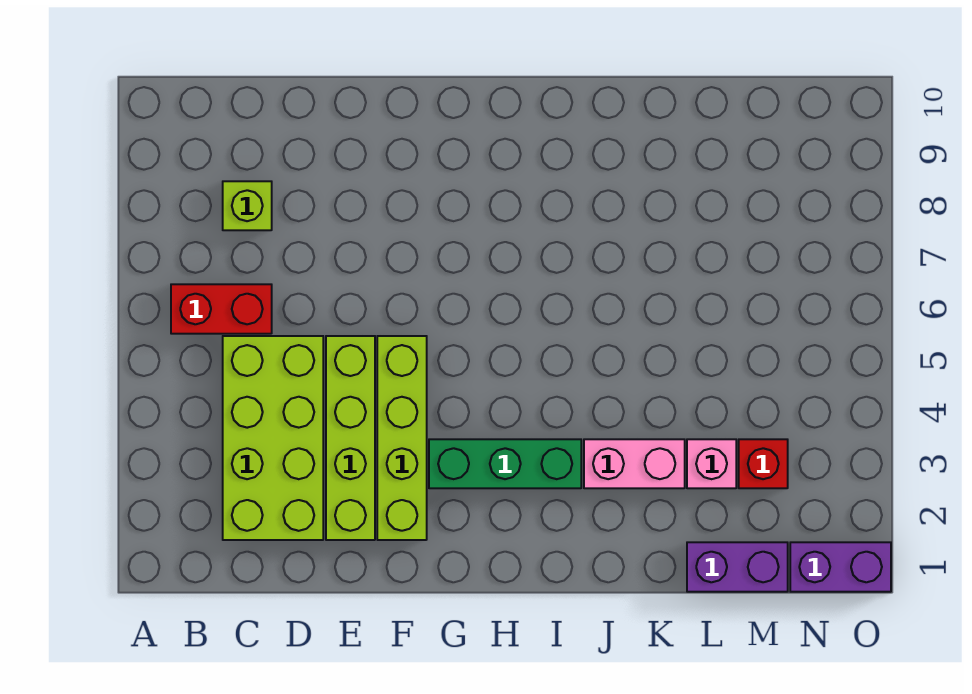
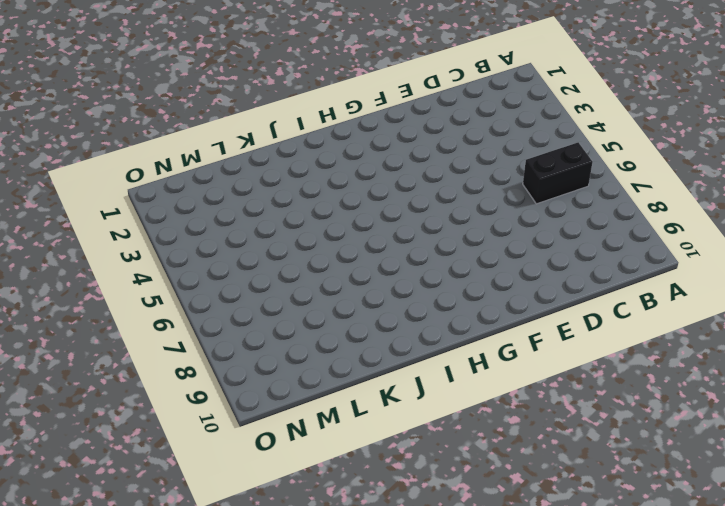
black 1x2 brick [523,142,593,204] -> red 1x2 brick [171,284,272,334]
none -> lime 2x4 brick [223,336,323,540]
none -> lime 1x1 brick [223,181,272,230]

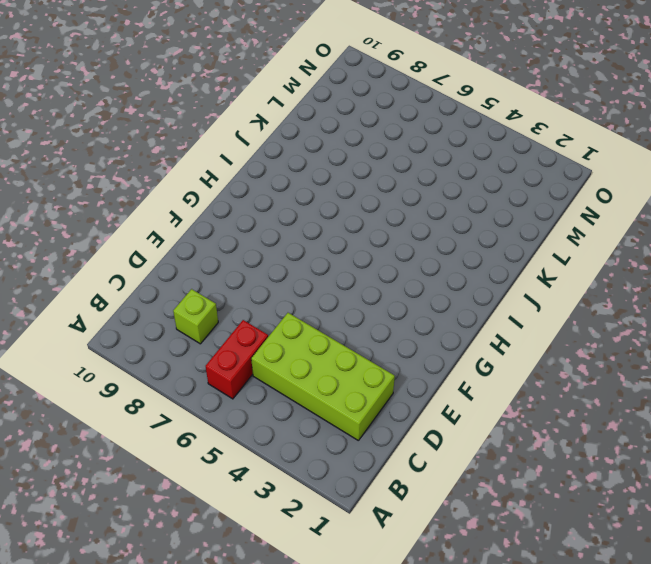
none -> lime 1x4 brick [326,336,375,540]
none -> lime 1x4 brick [377,336,427,540]

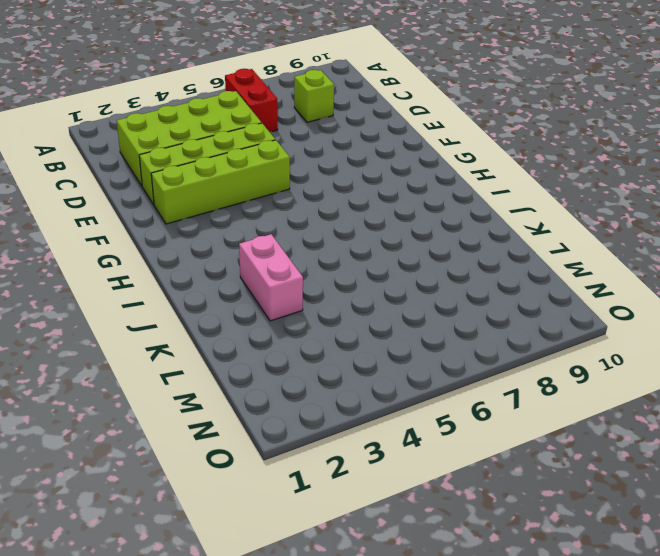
none -> green 1x3 brick [429,439,581,488]
none -> purple 1x2 brick [687,542,788,592]

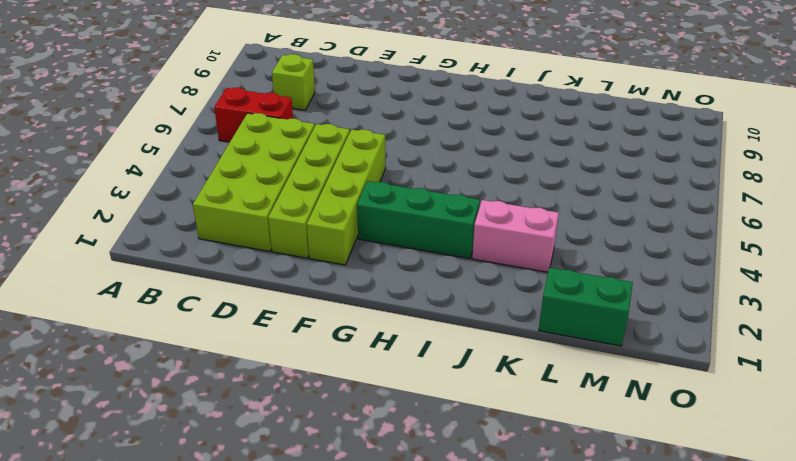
green 1x2 brick [539,268,633,346] -> purple 1x2 brick [687,542,788,592]
none -> pink 1x1 brick [687,439,736,488]
none -> red 1x1 brick [739,439,788,488]

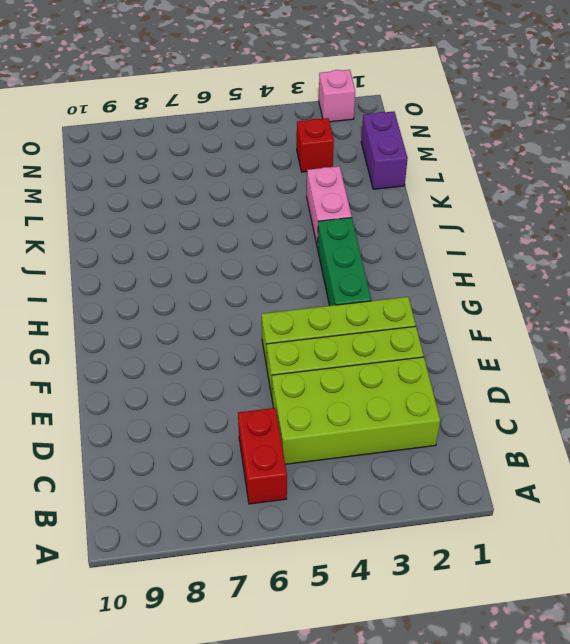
pink 1x1 brick [319,70,355,122] -> pink 1x1 brick moved to [687,439,736,488]
none -> lime 1x1 brick [223,181,272,230]
none -> purple 1x2 brick [790,542,891,592]

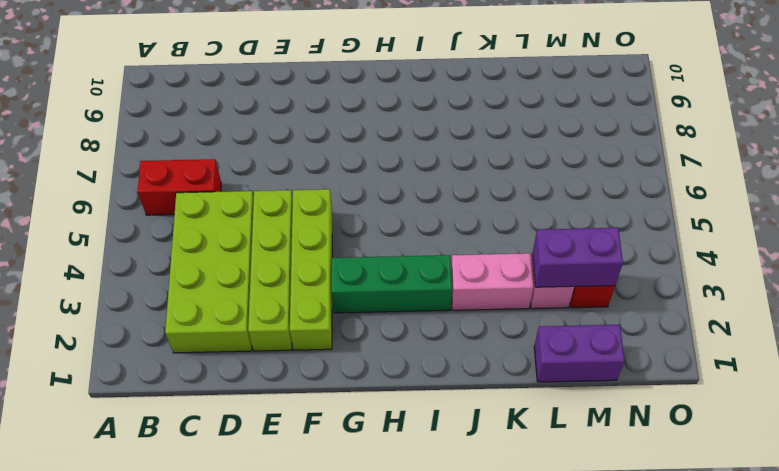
purple 1x2 brick [533,228,623,287] -> purple 1x2 brick moved to [790,542,891,592]
none -> lime 1x1 brick [223,181,272,230]

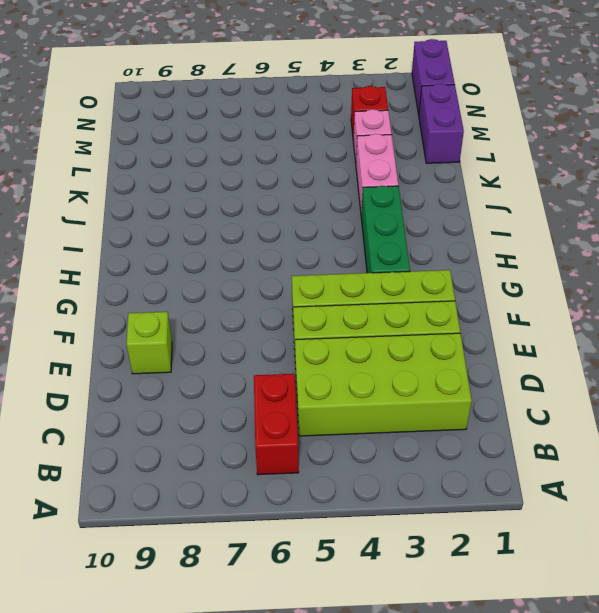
lime 1x1 brick [126,312,172,374] -> lime 1x1 brick moved to [223,181,272,230]

